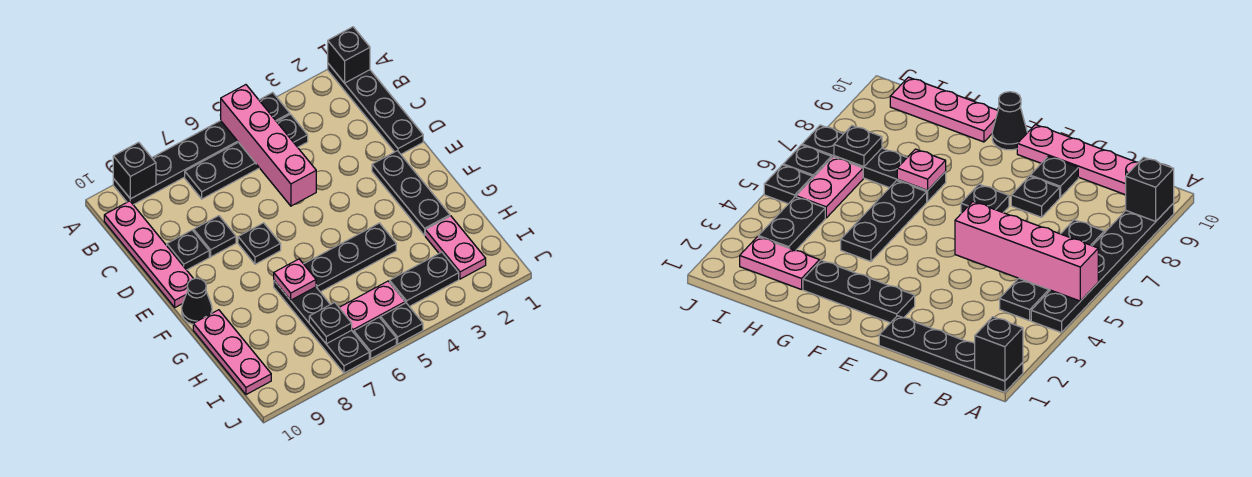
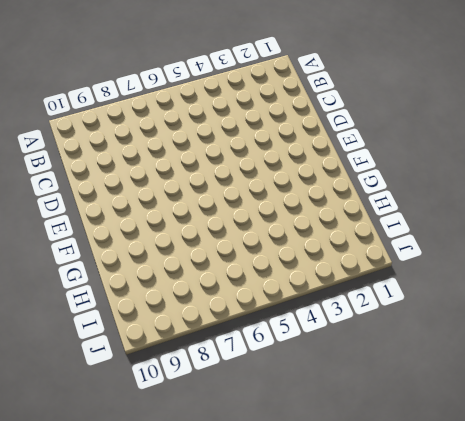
none -> black 1x4 plate [328,64,423,154]
none -> black 1x6 plate [113,93,290,205]
none -> black 1x4 plate [185,114,308,199]

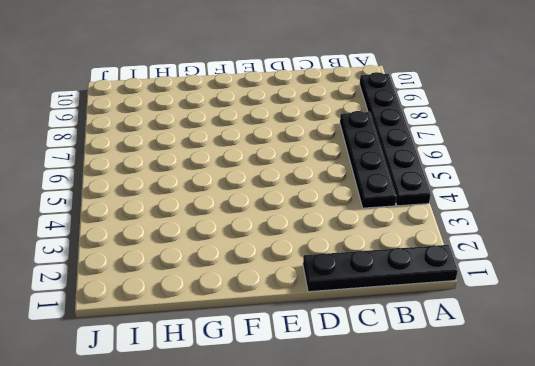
none -> pink 1x4 plate [104,201,193,307]
none -> black 1x1 plate [194,216,236,257]
none -> black 1x1 plate [167,230,209,270]

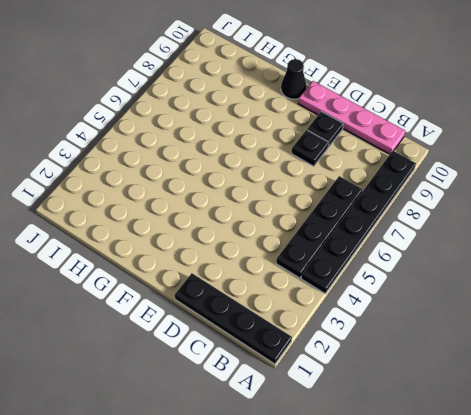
none -> black 1x3 plate [372,151,450,235]
none -> black 1x1 plate [238,223,281,264]
none -> black 1x3 plate [304,223,396,292]

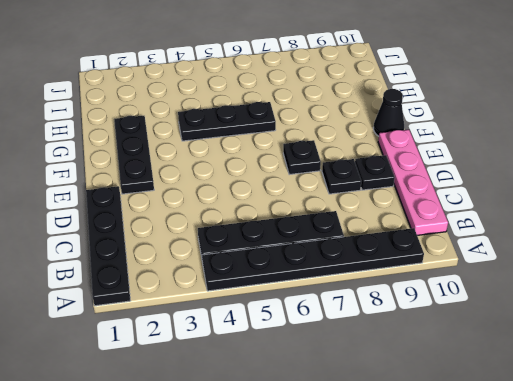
none -> black 1x4 plate [274,281,369,373]
none -> pink 1x3 plate [193,310,271,395]
none -> pink 1x2 plate [425,216,486,279]

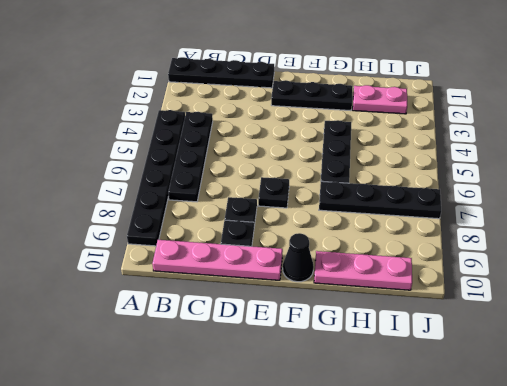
none -> black 1x2 plate [390,252,459,307]
none -> pink 1x2 plate [339,281,405,333]
none -> black 1x1 plate [381,303,423,344]

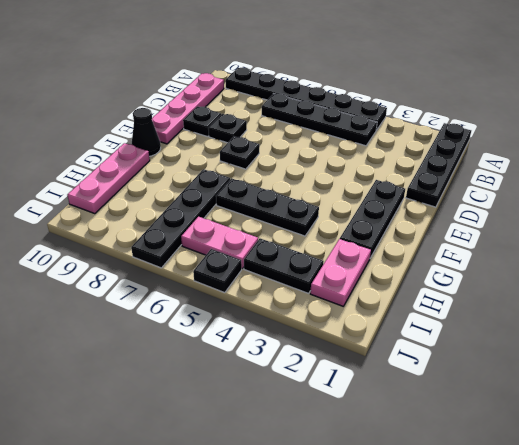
none -> black 1x1 plate [354,317,396,358]
none -> black 1x1 brick [328,27,370,83]
none -> pink 1x4 brick [221,85,316,206]

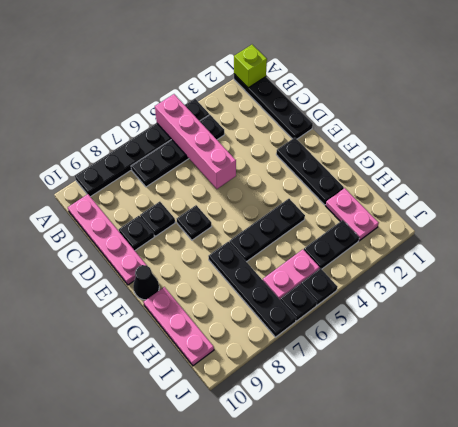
lime 1x1 brick [234,45,267,88] -> black 1x1 brick [328,27,370,83]
none -> black 1x1 brick [113,142,156,199]
none -> pink 1x1 plate [274,259,316,300]
none -> black 1x1 plate [309,302,352,344]

